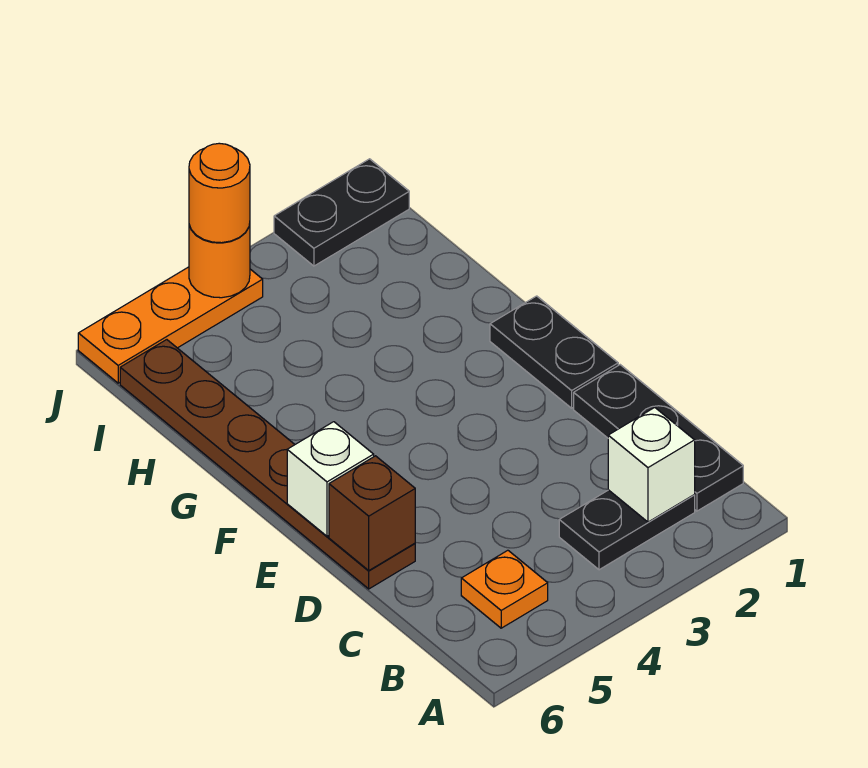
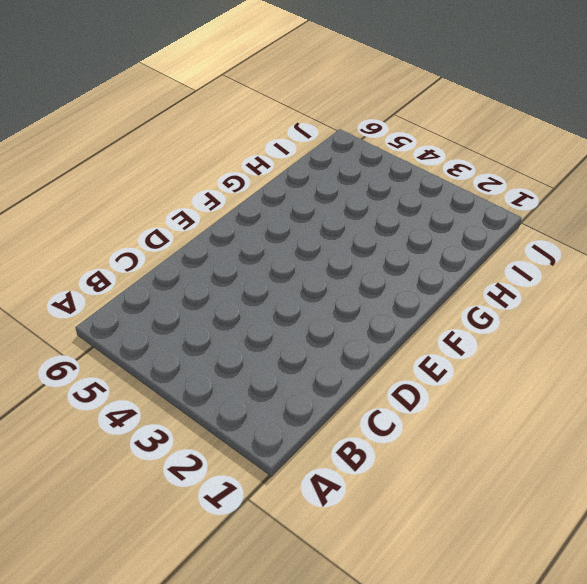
none -> black 1x3 plate [574,365,743,511]
none -> black 1x2 plate [559,490,695,570]
none -> orange 1x1 plate [461,550,548,628]

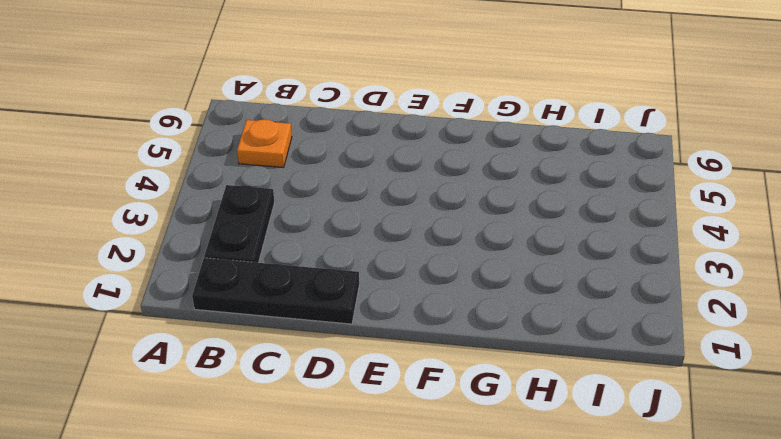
none -> brown 1x6 plate [120,340,415,589]
none -> black 1x2 plate [490,296,618,408]
none -> black 1x2 plate [274,159,409,266]

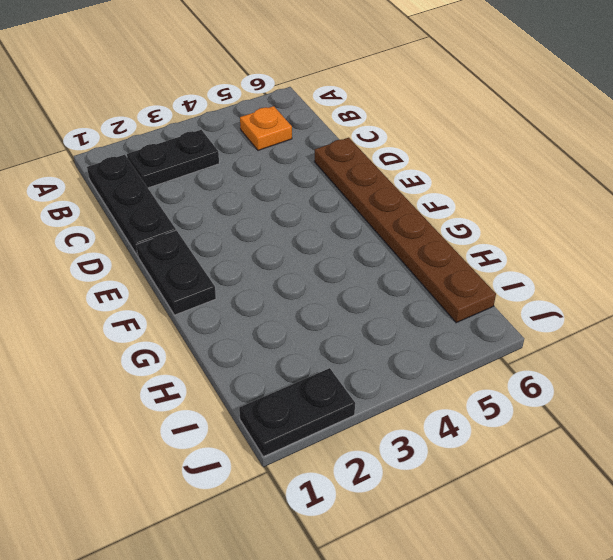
none -> orange 1x3 plate [78,267,263,383]
none -> white 1x1 brick [608,407,695,522]
none -> brown 1x1 brick [329,456,415,570]

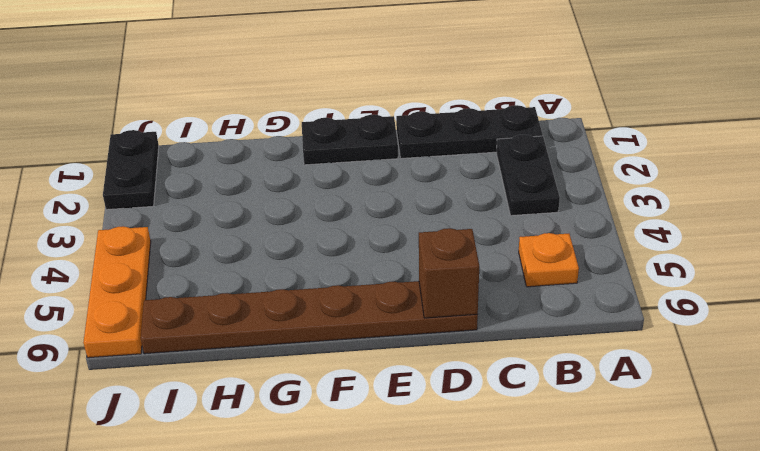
none -> white 1x1 brick [608,407,695,522]
none -> white 1x1 brick [287,422,374,536]
none -> orange 1x1 round brick [189,224,250,298]

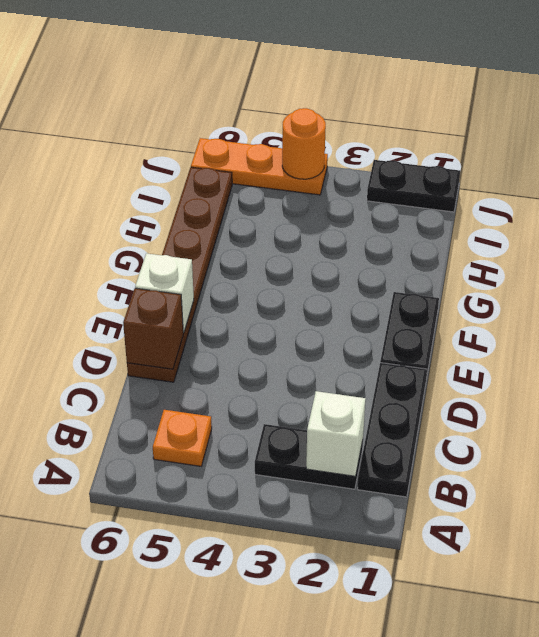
none -> orange 1x1 round brick [189,143,250,243]

